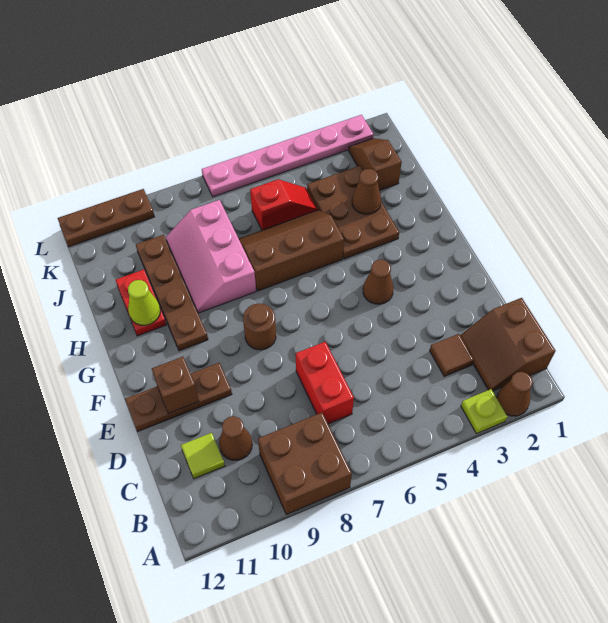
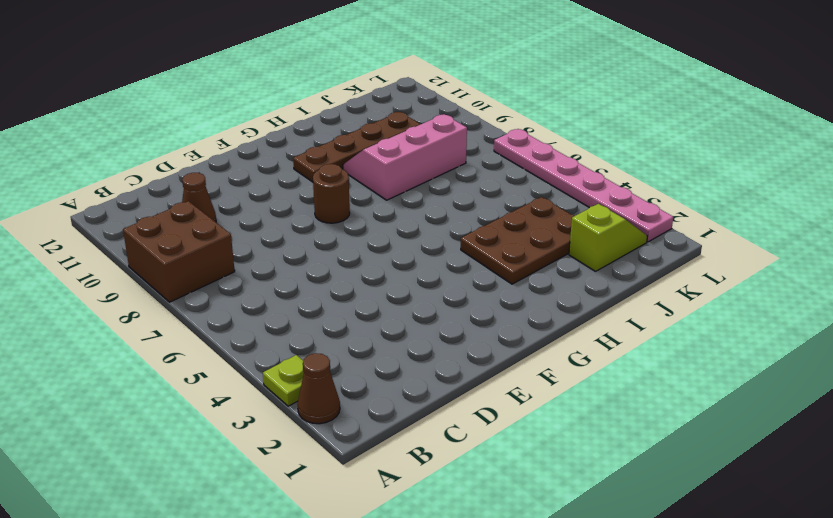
lime 1x2 slope [569,204,647,271] -> brown 1x2 slope [349,138,402,190]
none -> brown 2x2 slope [460,298,556,391]
none -> brown 1x1 tile [430,334,474,376]
none -> red 1x2 brick [296,342,354,424]

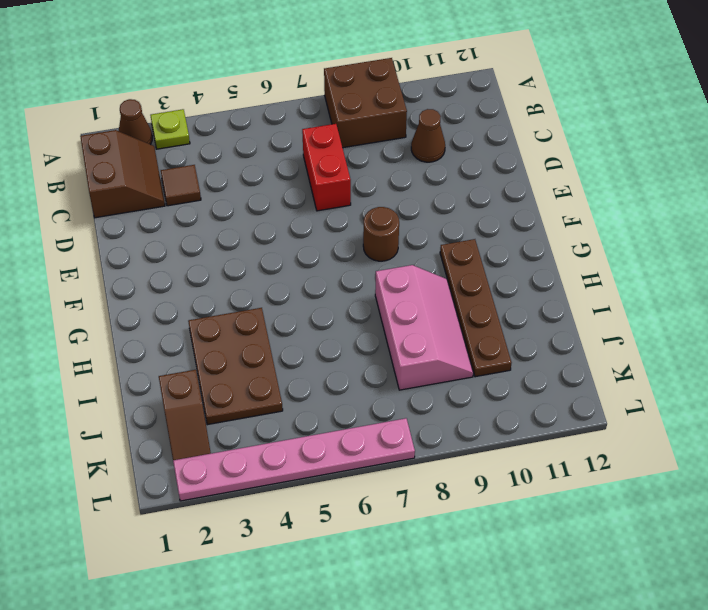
none -> lime 1x1 tile [181,433,225,479]
none -> brown 1x3 plate [125,363,232,431]
none -> brown 1x1 cone [363,259,393,304]

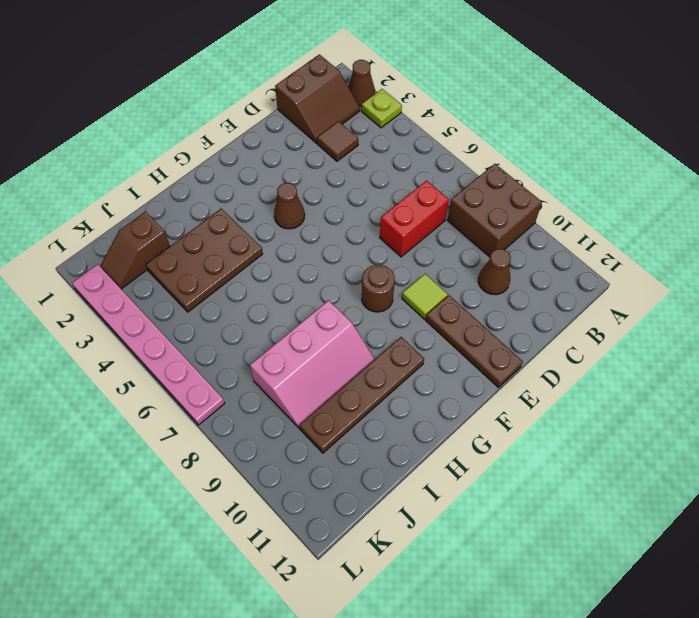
lime 1x1 tile [402,274,448,319] -> lime 1x1 tile moved to [181,433,225,479]
none -> brown 2x3 slope [239,210,344,291]
none -> red 1x2 plate [116,270,166,336]
none -> red 1x2 slope [250,179,317,230]

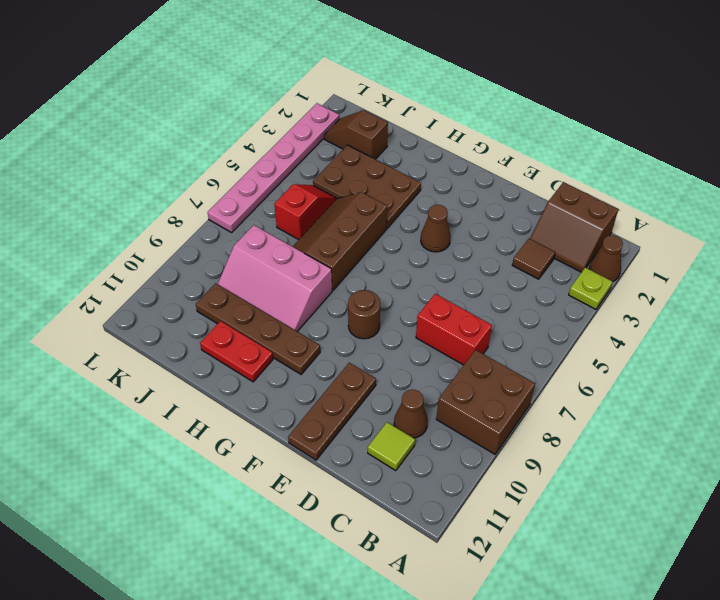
none -> brown 1x3 plate [58,189,154,247]
none -> brown 1x1 brick [152,357,199,414]
none -> lime 1x1 cone [128,280,160,325]

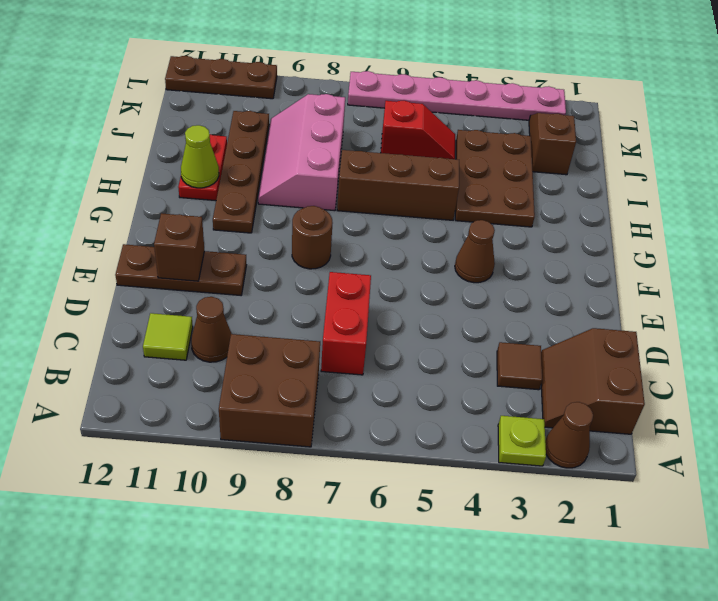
none -> brown 1x1 cone [352,169,381,214]

